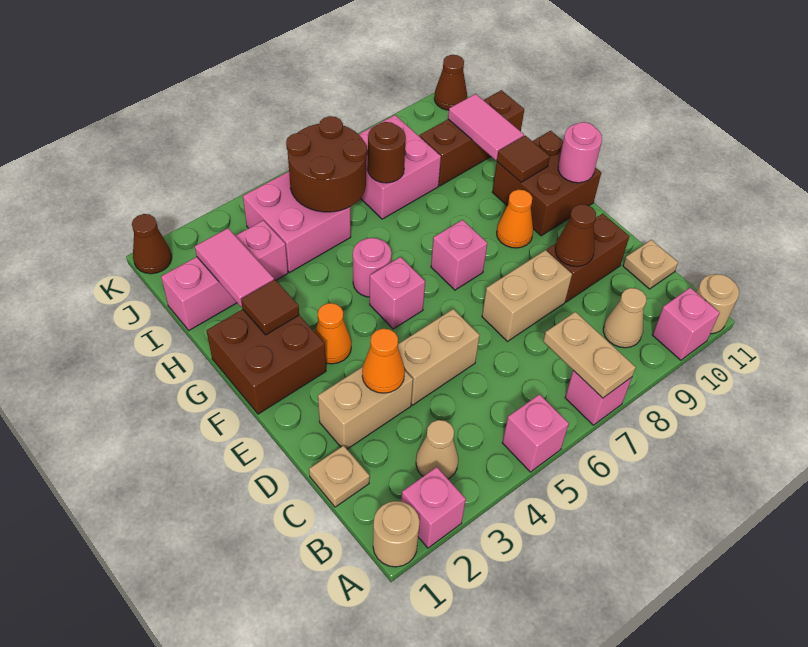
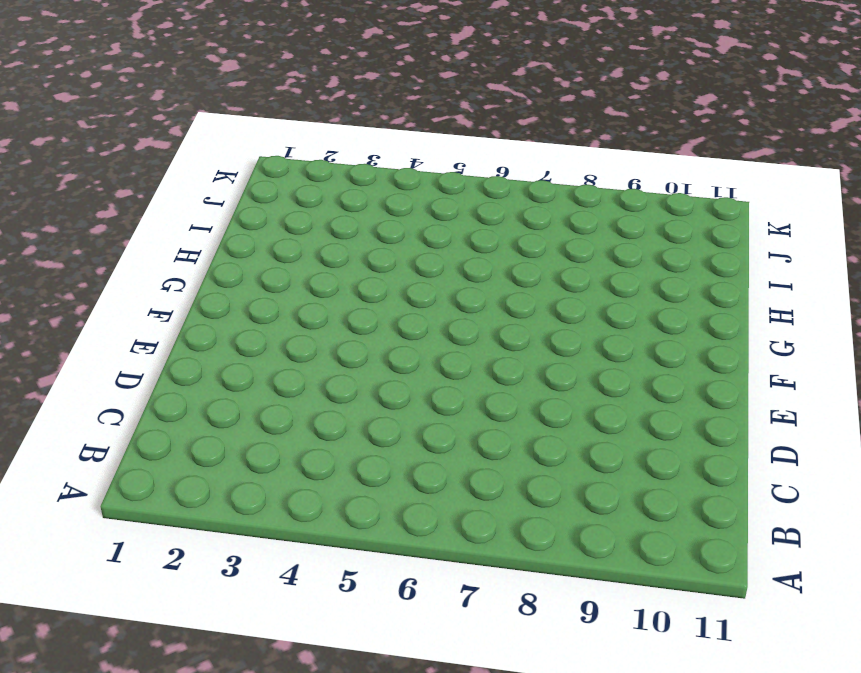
none -> tan 1x1 round brick [373,501,420,567]
none -> pink 1x1 brick [401,467,466,548]
none -> pink 1x1 brick [502,394,569,472]
none -> pink 1x1 brick [565,371,632,425]

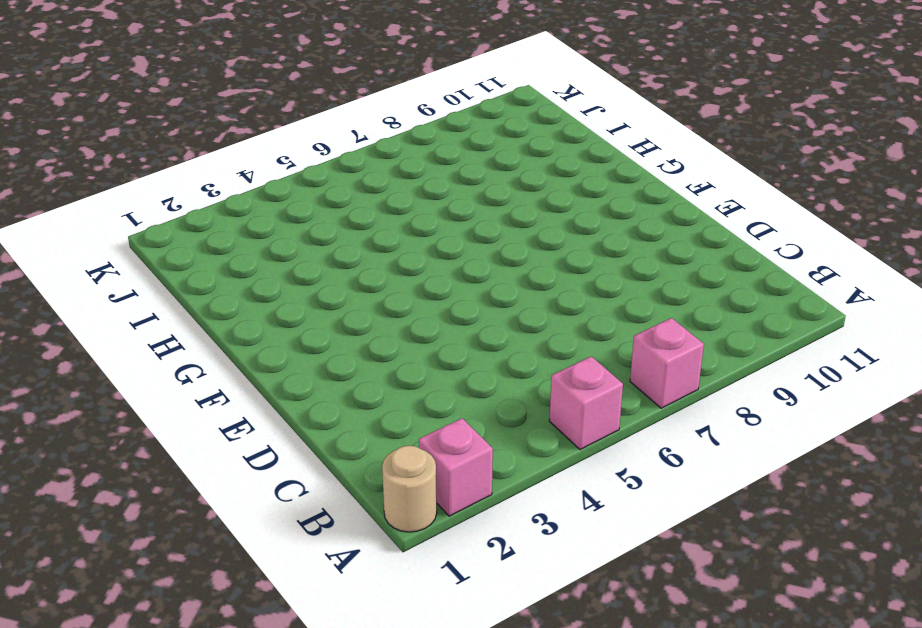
none -> pink 1x1 brick [653,288,720,360]
none -> tan 1x1 round brick [696,274,739,334]
none -> tan 1x1 cone [416,420,458,479]
none -> tan 1x1 cone [603,288,646,348]

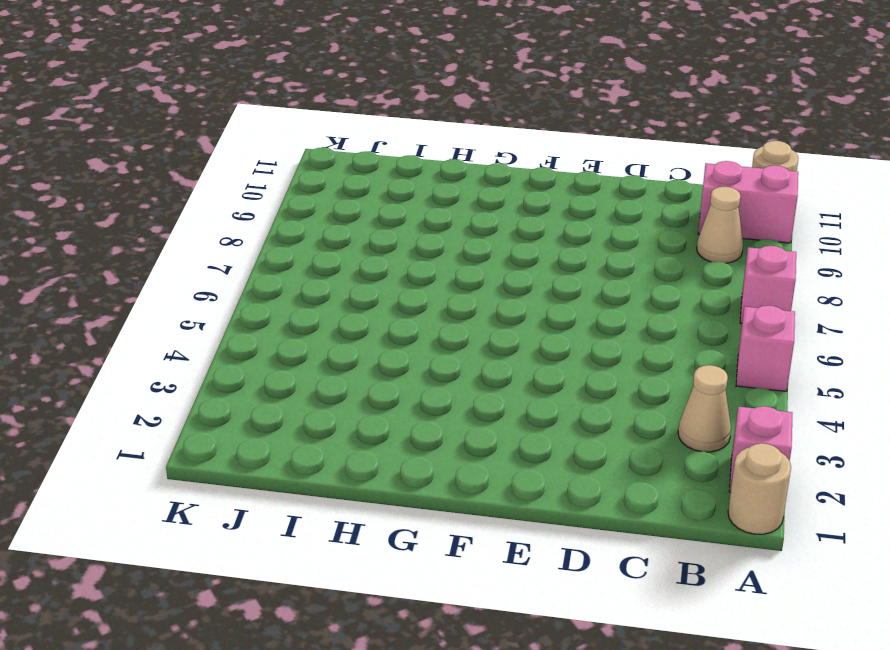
pink 1x2 brick [698,161,798,243] -> pink 1x1 brick [653,288,720,360]
none -> tan 1x1 plate [309,446,370,507]
none -> tan 1x1 plate [623,240,678,289]
none -> tan 1x2 brick [318,367,413,449]
none -> tan 1x2 brick [398,309,480,405]

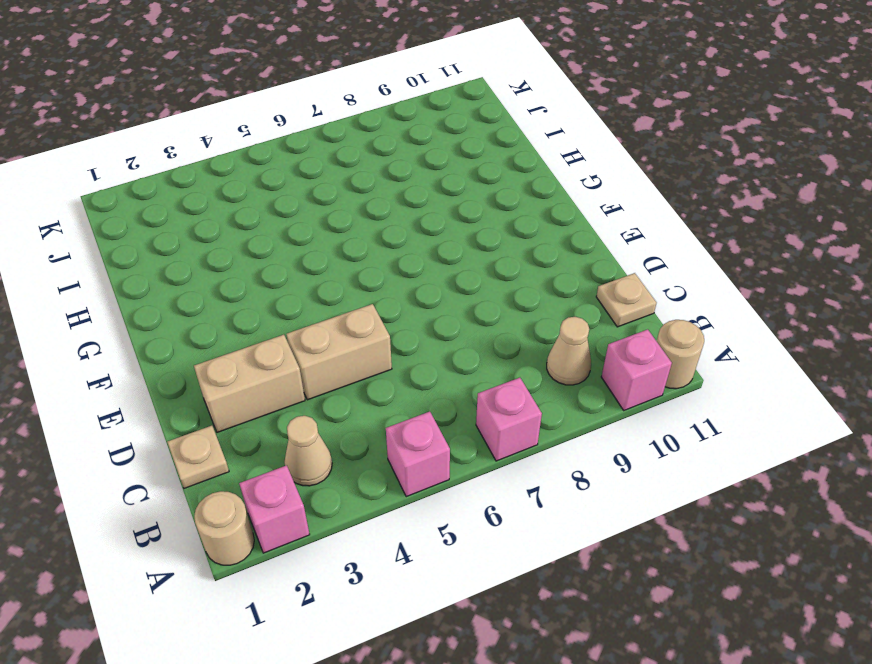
none -> tan 1x2 brick [482,250,572,341]
none -> brown 1x2 brick [547,214,629,302]
none -> brown 2x2 brick [206,309,326,414]
none -> orange 1x1 cone [315,303,351,364]

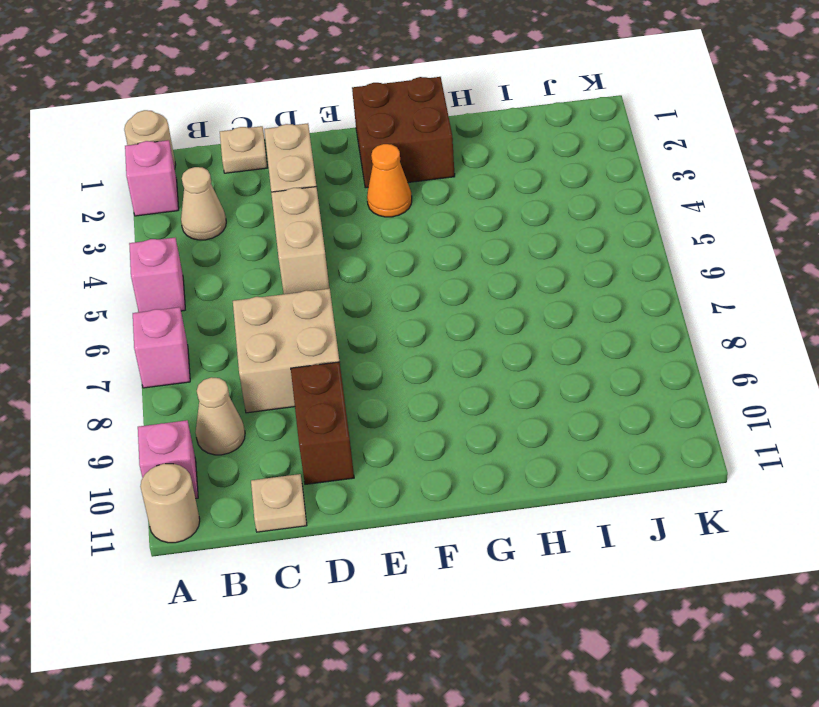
tan 2x2 brick [233,289,339,413] -> tan 1x2 brick [482,250,572,341]
none -> pink 1x1 brick [370,257,425,329]
none -> pink 1x1 brick [431,220,487,290]
none -> orange 1x1 cone [497,190,533,248]
none -> brown 2x2 brick [492,131,601,236]

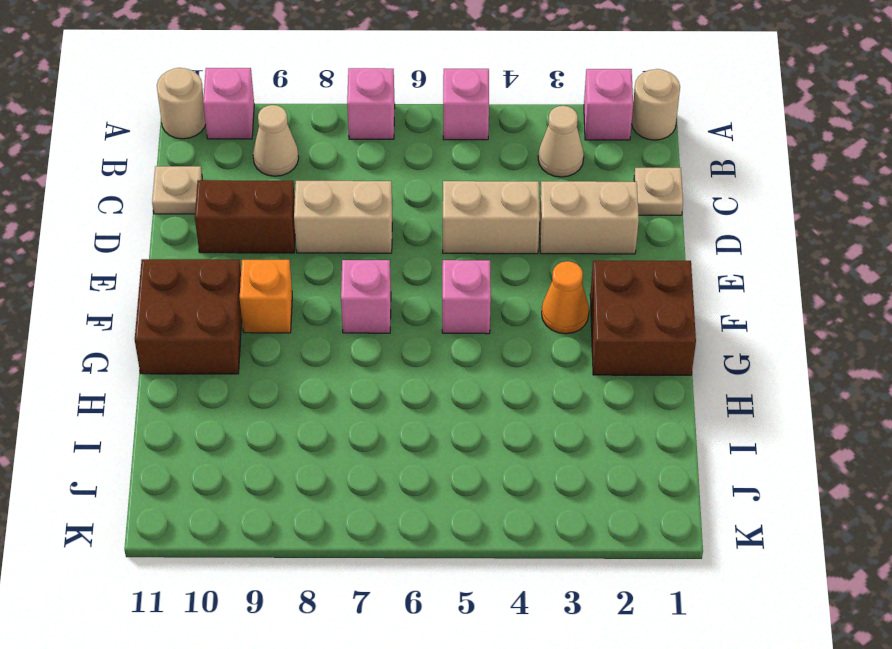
orange 1x1 brick [240,260,292,333] -> orange 1x1 cone [497,190,533,248]
none -> pink 1x1 round brick [353,238,392,297]
none -> pink 1x3 brick [161,220,288,330]
none -> pink 2x2 brick [243,171,351,272]
none -> pink 2x2 brick [359,115,441,219]

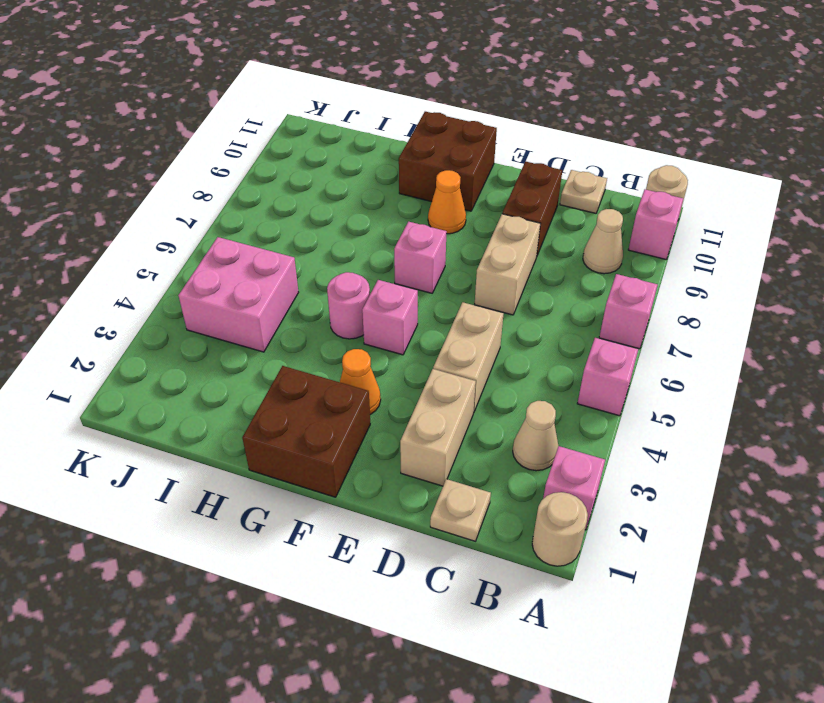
none -> pink 1x3 brick [161,220,288,330]
none -> pink 2x2 brick [359,115,441,219]
none -> brown 1x3 brick [420,90,524,186]
none -> brown 1x1 cone [132,214,172,274]

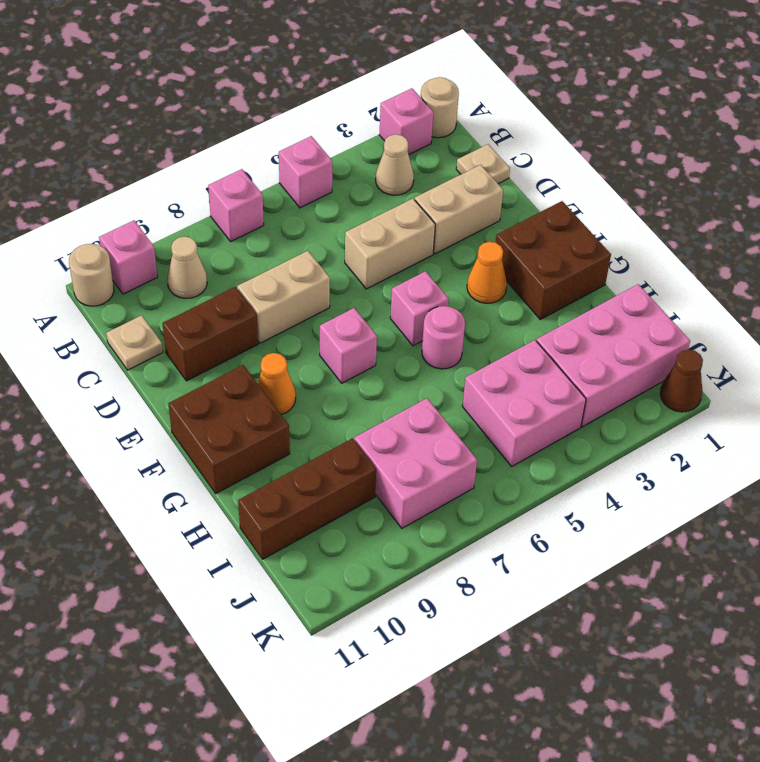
pink 2x3 brick [537,284,690,427] -> pink 1x3 brick [161,220,288,330]
none -> brown 1x1 cone [434,55,467,110]
none -> tan 1x2 plate [543,312,636,398]
none -> orange 1x1 cone [362,329,405,393]
none -> brown 1x1 cone [555,204,596,266]

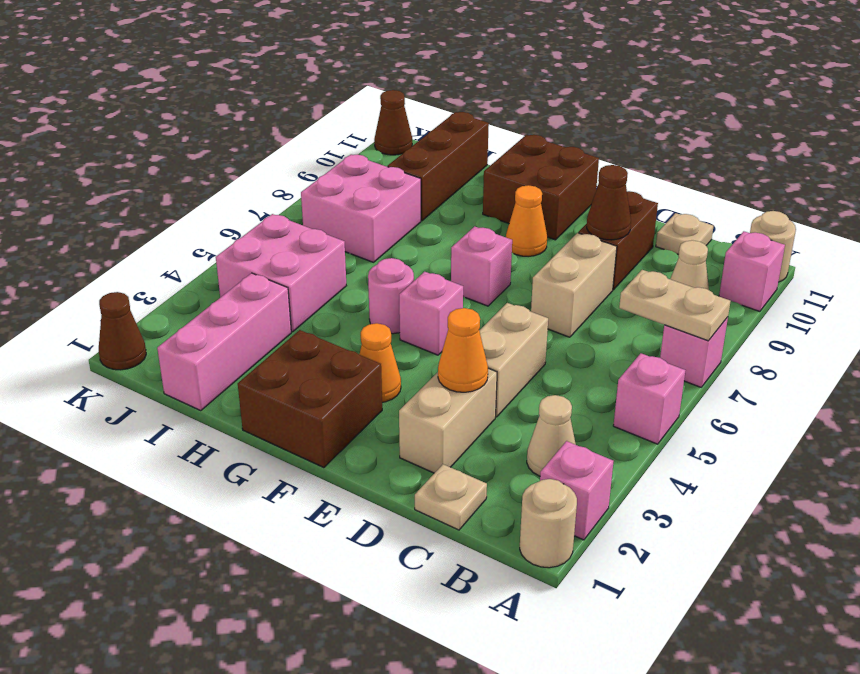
none -> pink 1x1 round brick [558,122,602,183]
none -> brown 1x1 tile [241,280,299,335]
none -> brown 1x1 tile [497,136,550,182]
none -> pink 1x2 tile [195,228,274,307]

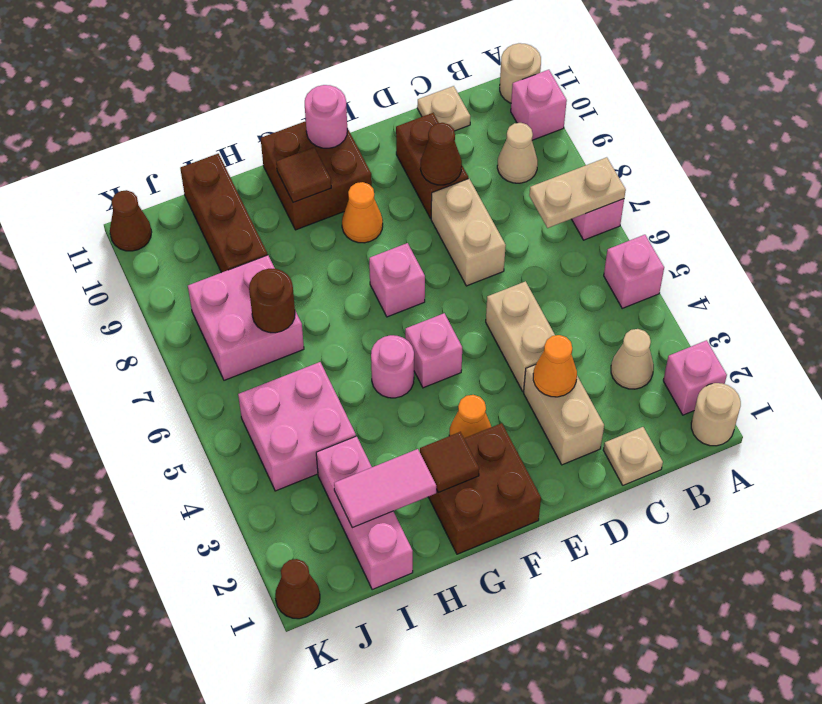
none -> pink 1x2 tile [448,94,524,160]
none -> brown 2x2 round brick [286,116,367,212]

